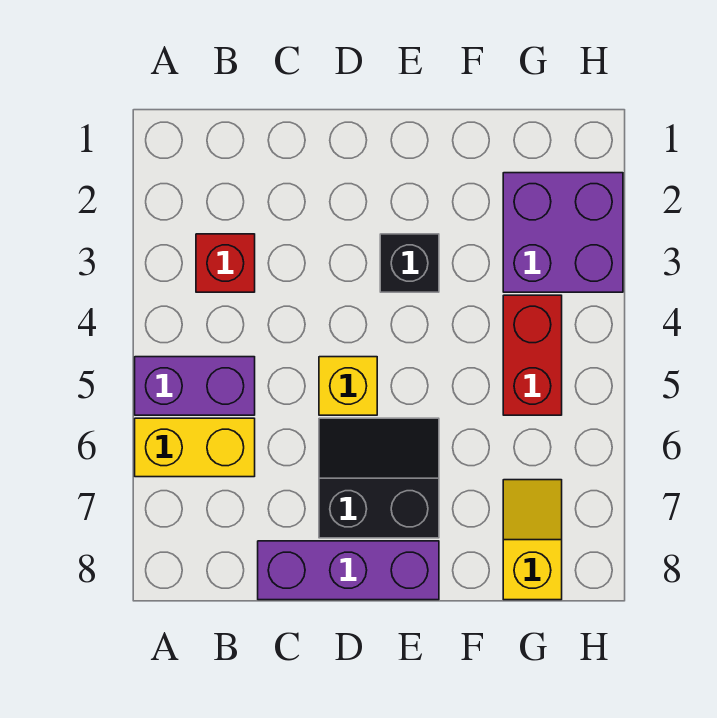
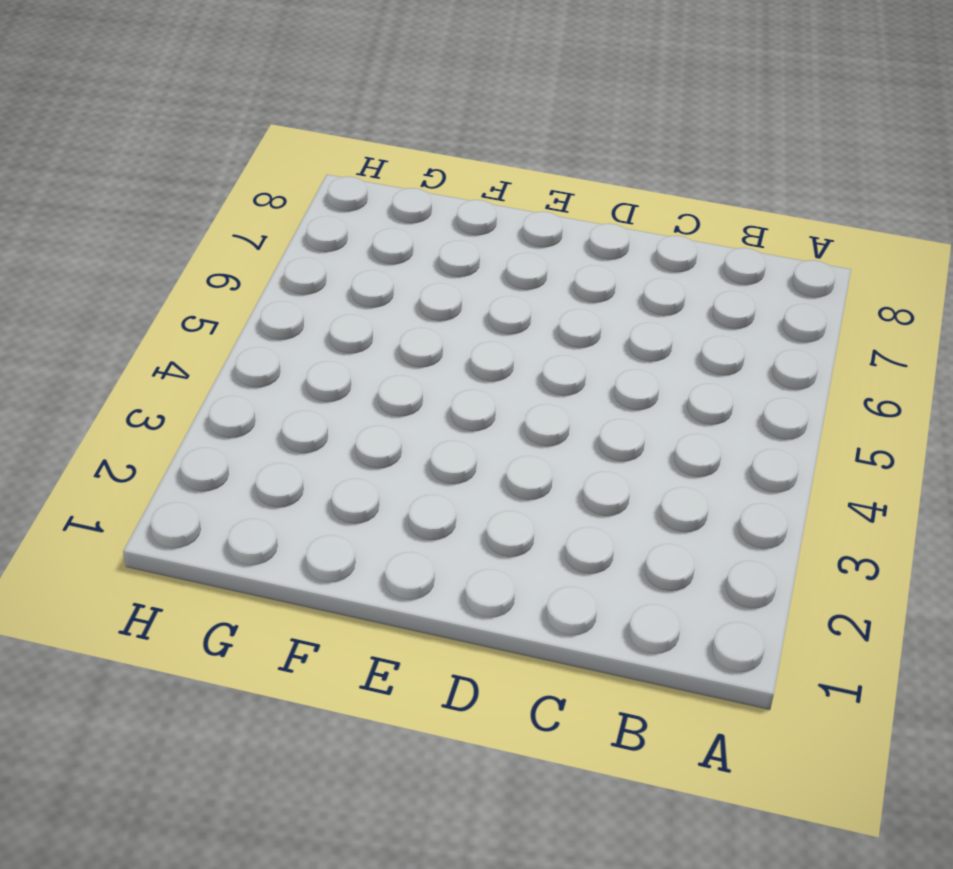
none -> purple 1x2 brick [135,357,255,415]
none -> yellow 1x2 brick [135,418,255,477]

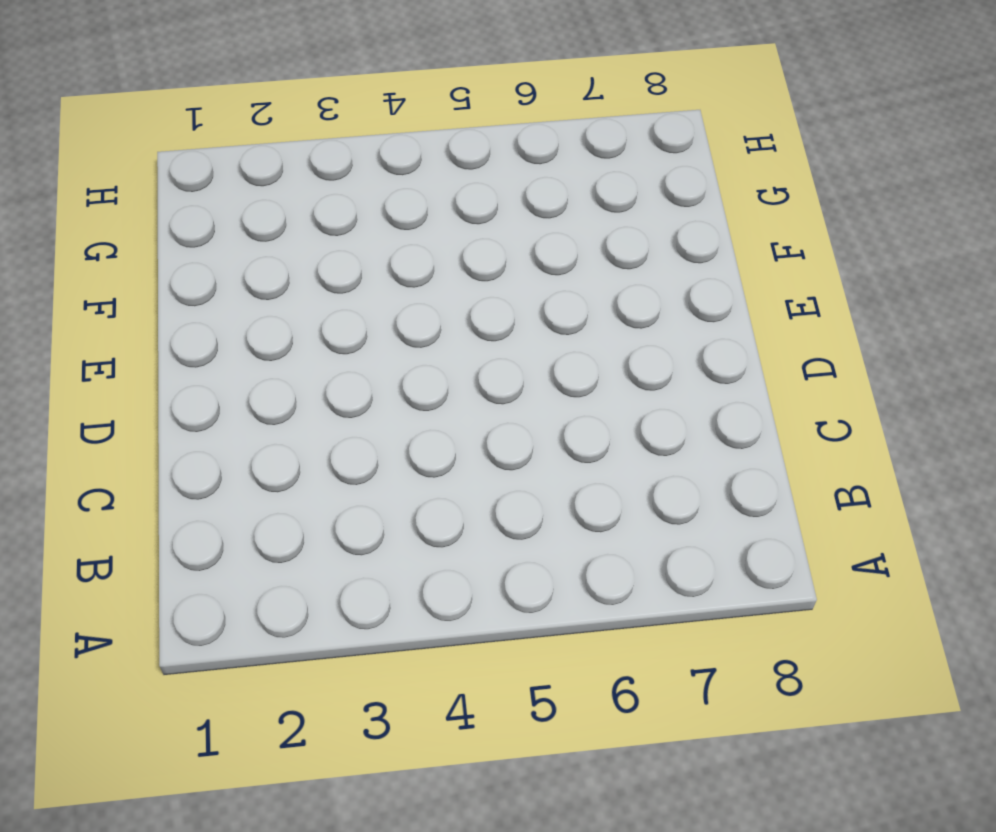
none -> purple 1x2 brick [135,357,255,415]
none -> yellow 1x2 brick [135,418,255,477]

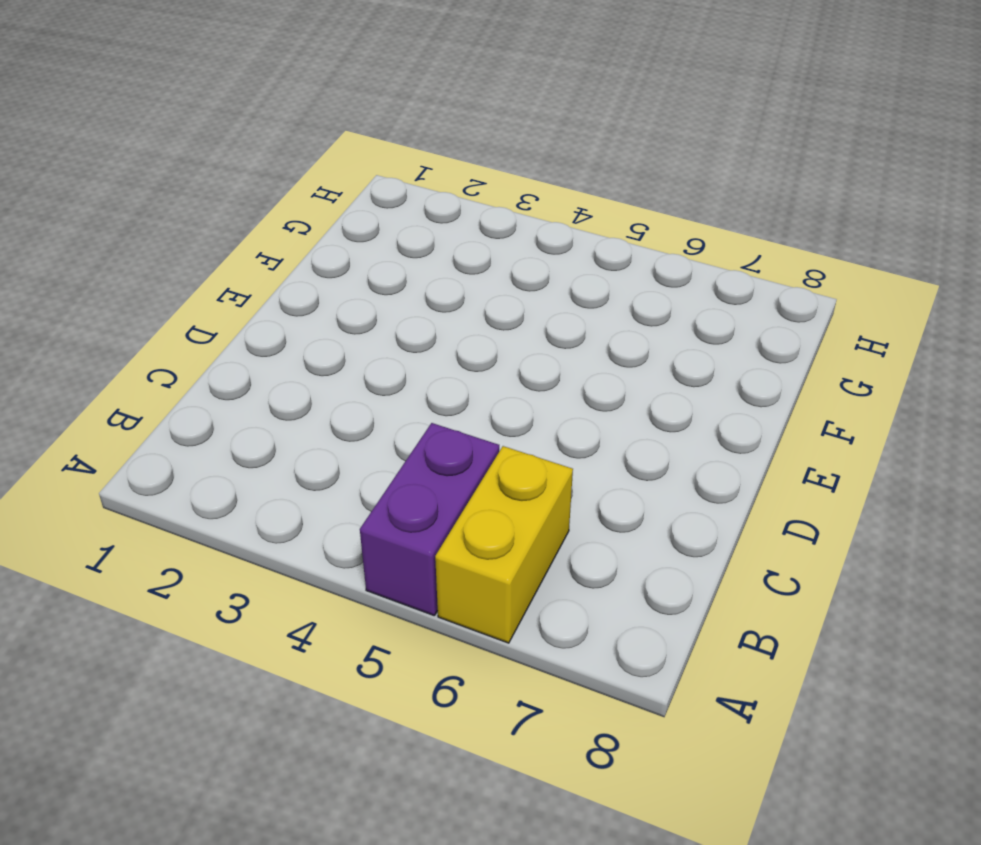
none -> red 1x1 brick [196,234,255,292]
none -> purple 1x3 brick [258,541,439,600]

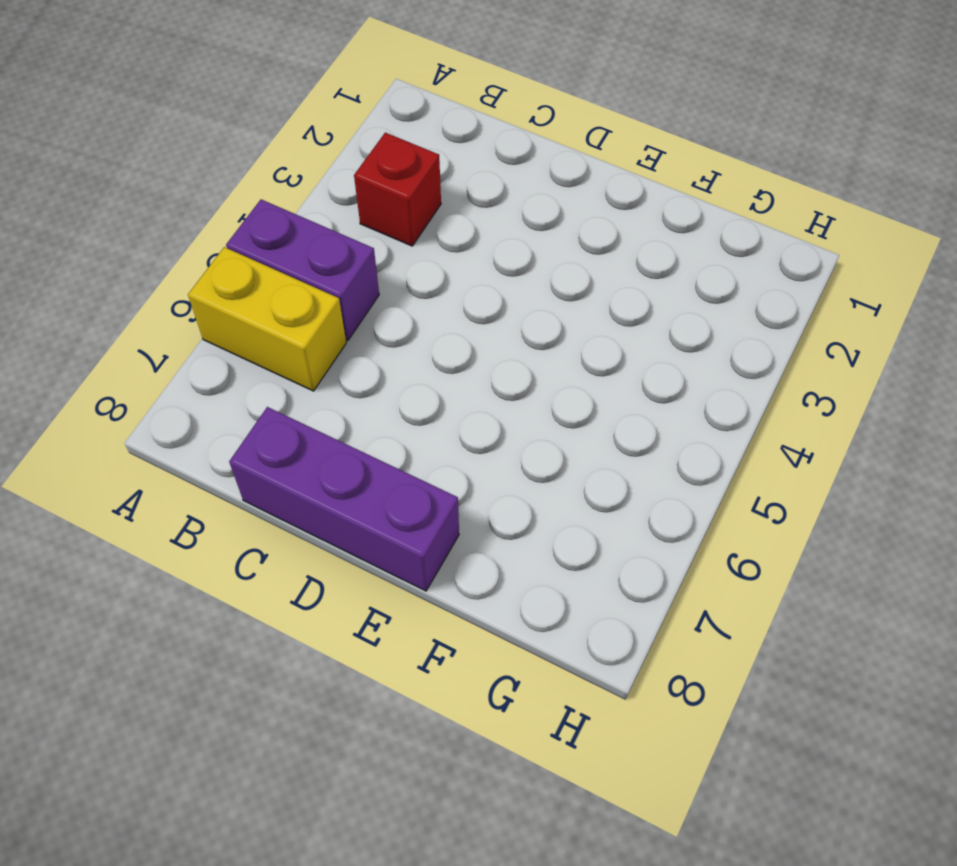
none -> yellow 1x1 brick [319,357,377,415]
none -> black 2x2 slope [319,418,439,538]

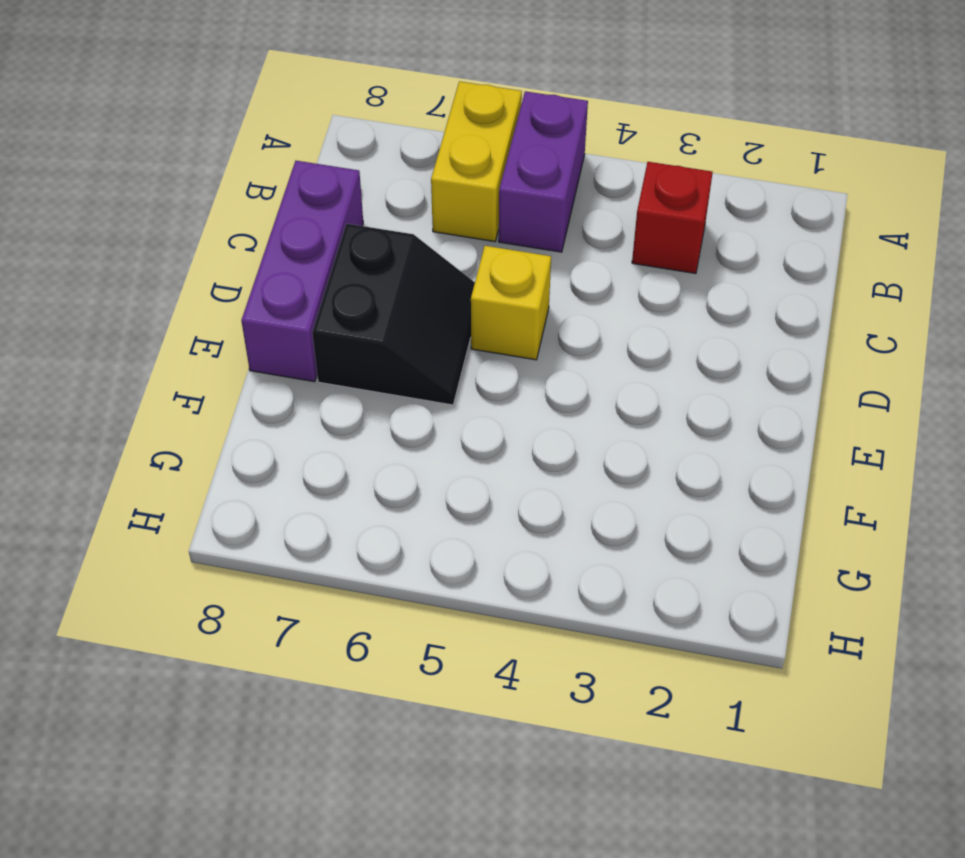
none -> black 1x1 brick [380,234,439,292]
none -> purple 2x2 brick [503,173,623,292]

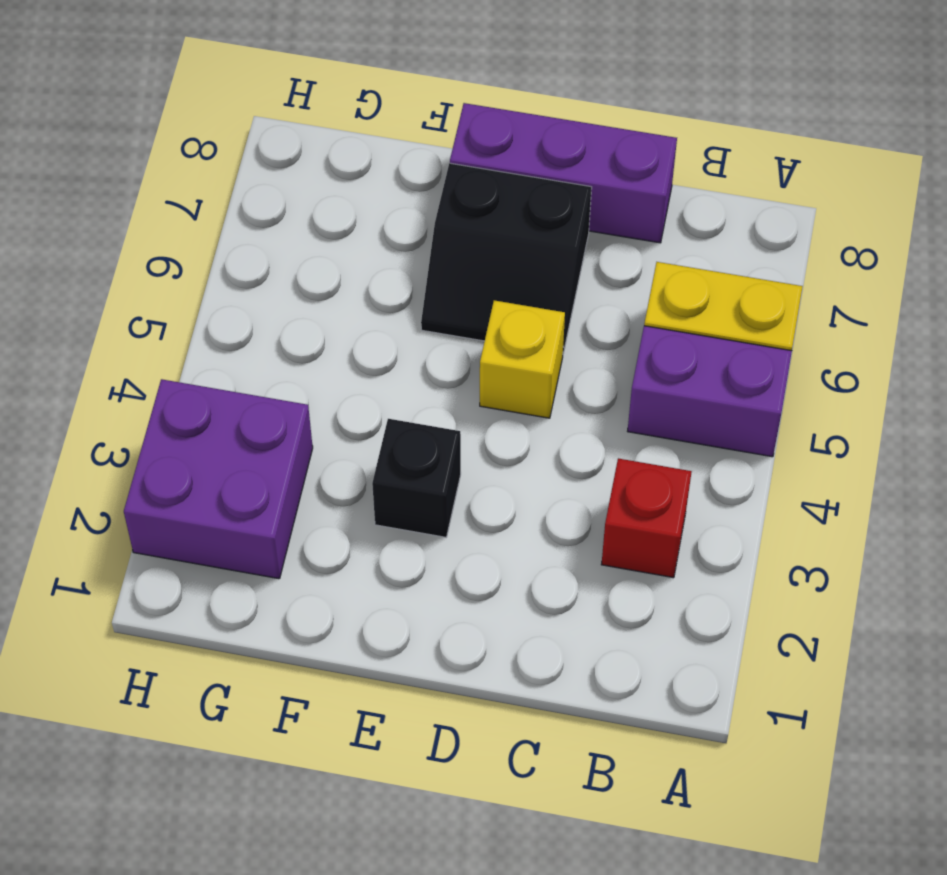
none -> red 1x2 brick [503,295,562,415]
none -> yellow 1x2 slope [503,480,562,600]

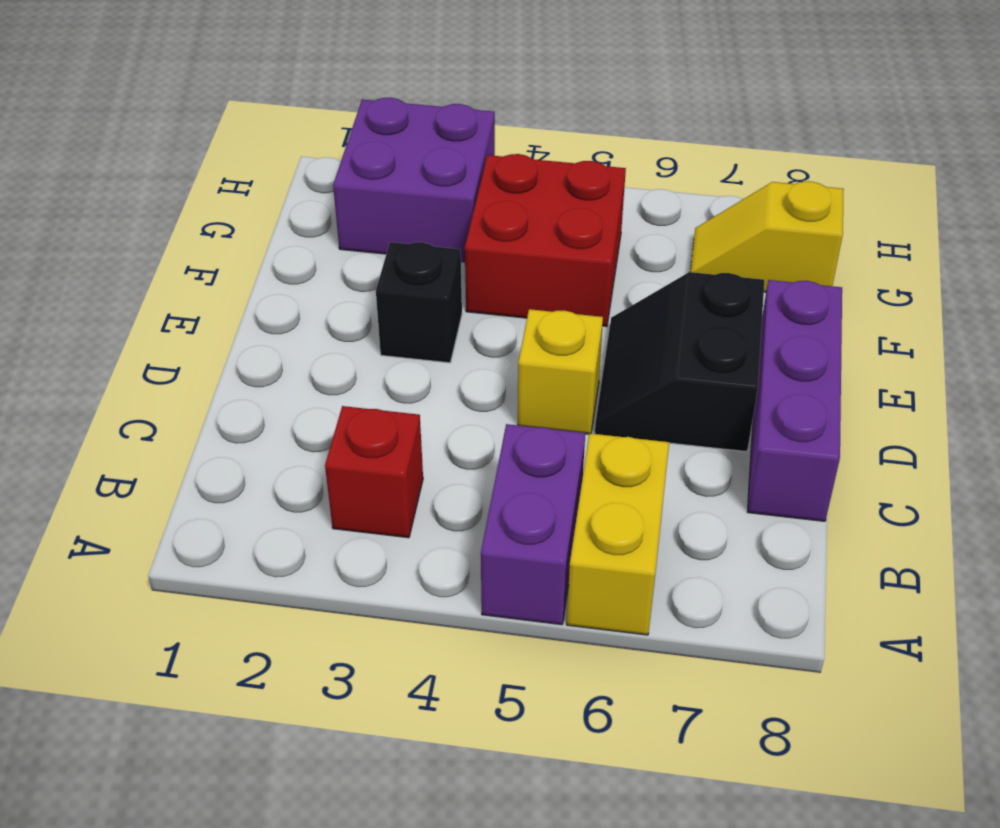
red 2x2 brick [465,154,626,326] -> red 1x2 brick [503,295,562,415]

